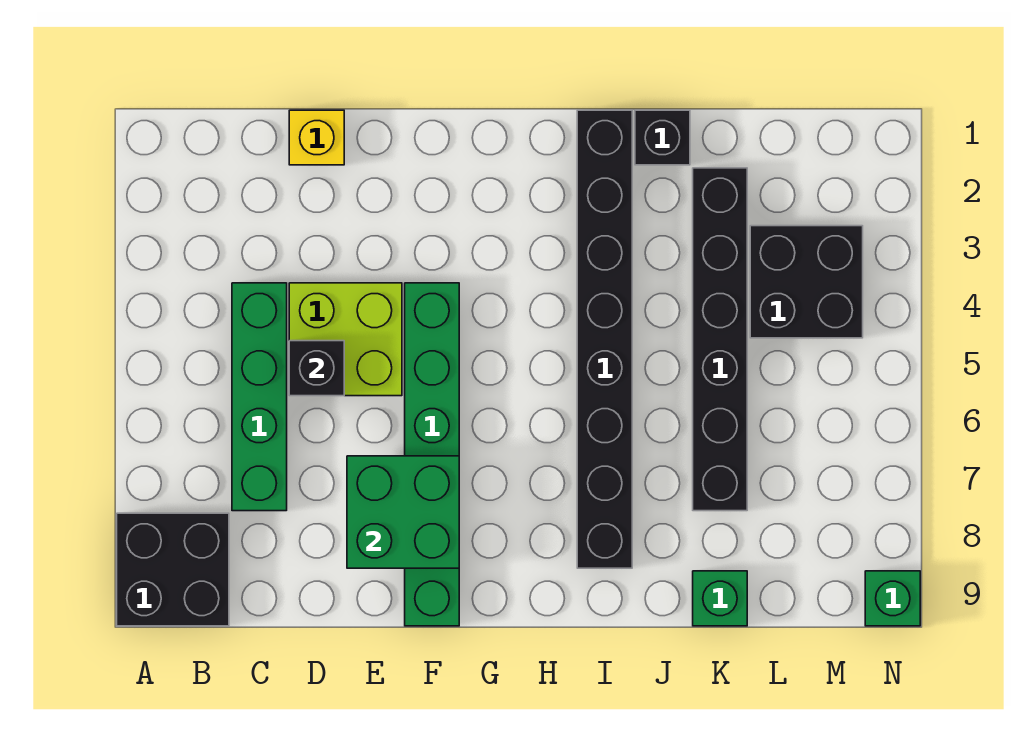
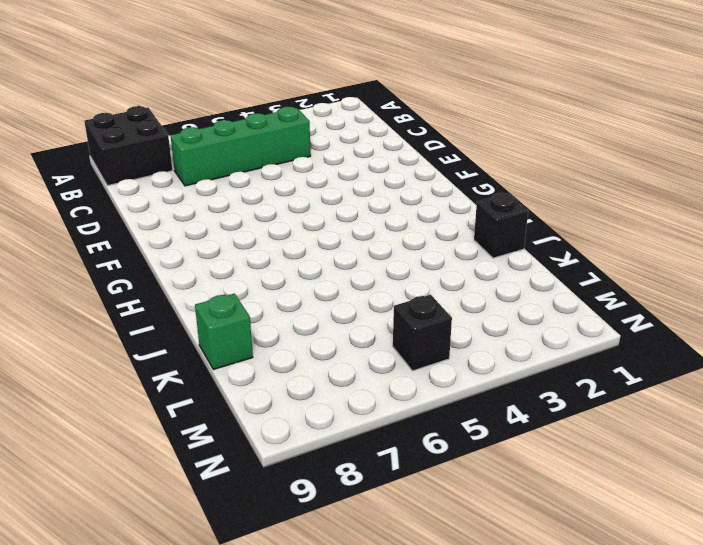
black 1x1 brick [393,295,452,371] -> black 1x1 brick moved to [289,341,344,396]
none -> yellow 1x1 brick [289,110,344,165]
none -> lime 2x2 brick [289,283,402,396]
none -> green 1x6 brick [405,283,459,626]

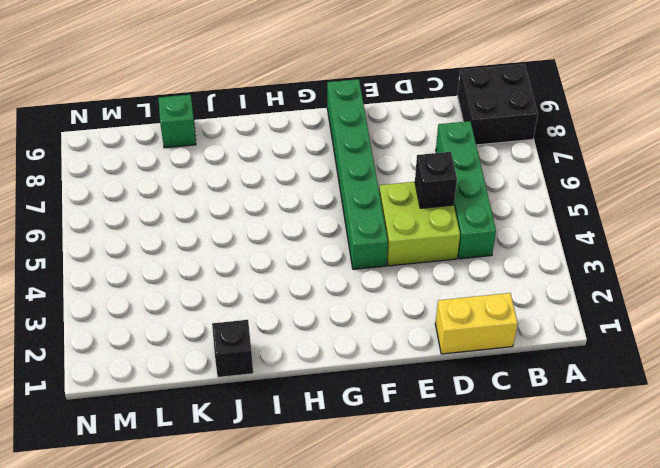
yellow 1x2 brick [435,293,517,354] -> yellow 1x1 brick [289,110,344,165]
none -> black 1x8 brick [577,110,632,568]
none -> black 1x6 brick [693,168,747,511]
none -> black 2x2 brick [750,226,863,338]

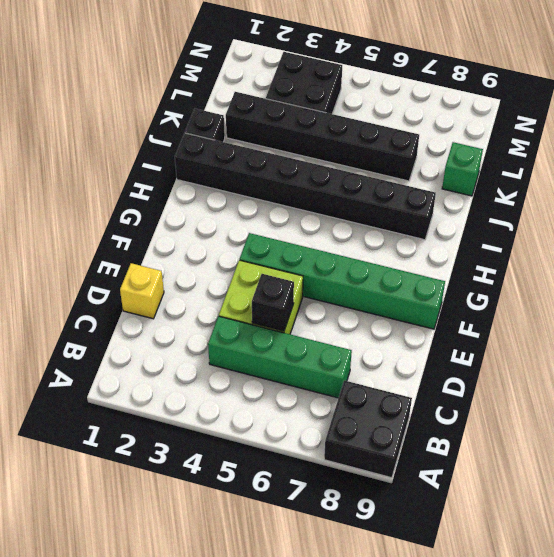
none -> green 1x1 brick [865,571,920,626]
none -> green 2x2 brick [347,456,459,568]

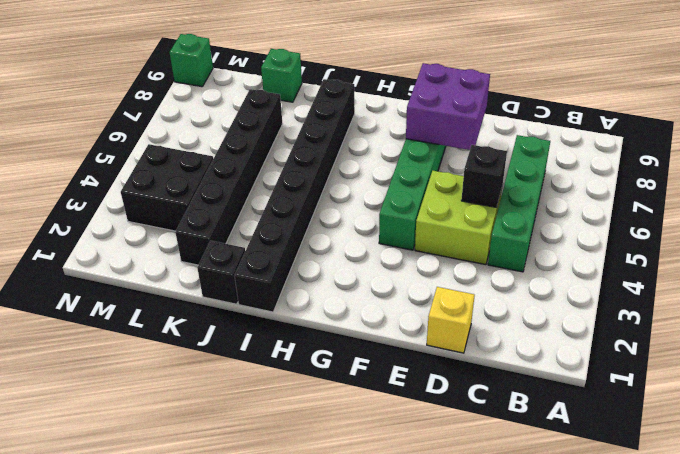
purple 2x2 brick [406,63,490,150] -> green 2x2 brick [347,456,459,568]
none -> black 2x2 brick [117,513,229,626]

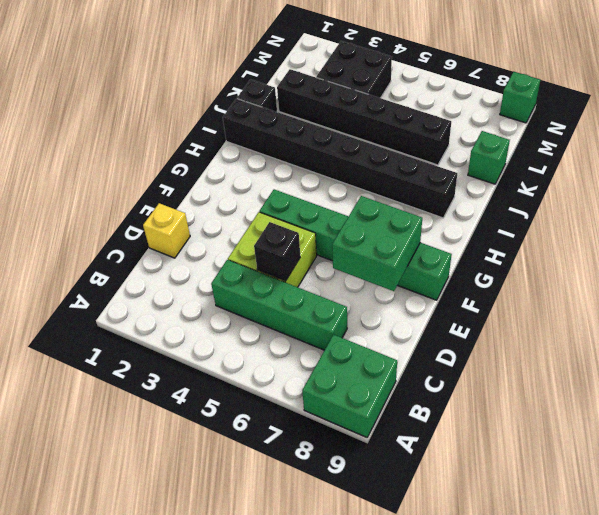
green 2x2 brick [302,335,397,437] -> black 2x2 brick [117,513,229,626]

